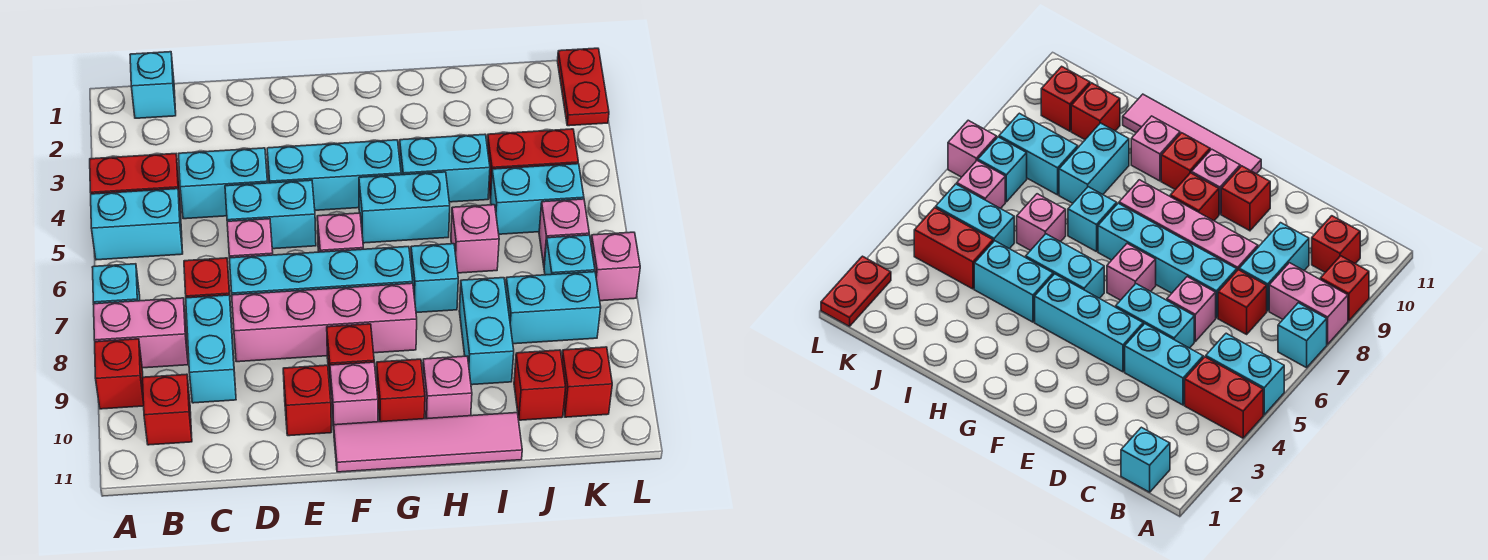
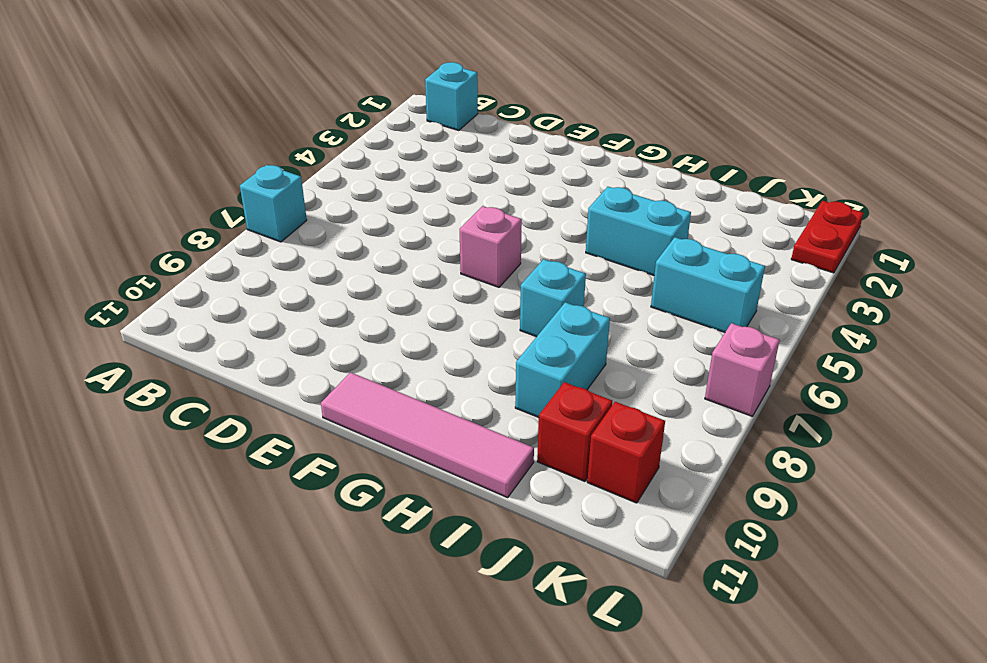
none -> red 1x2 brick [90,154,181,214]
none -> cyan 1x2 brick [91,189,183,260]
none -> pink 1x2 brick [93,298,188,368]
none -> red 1x1 brick [95,339,144,409]

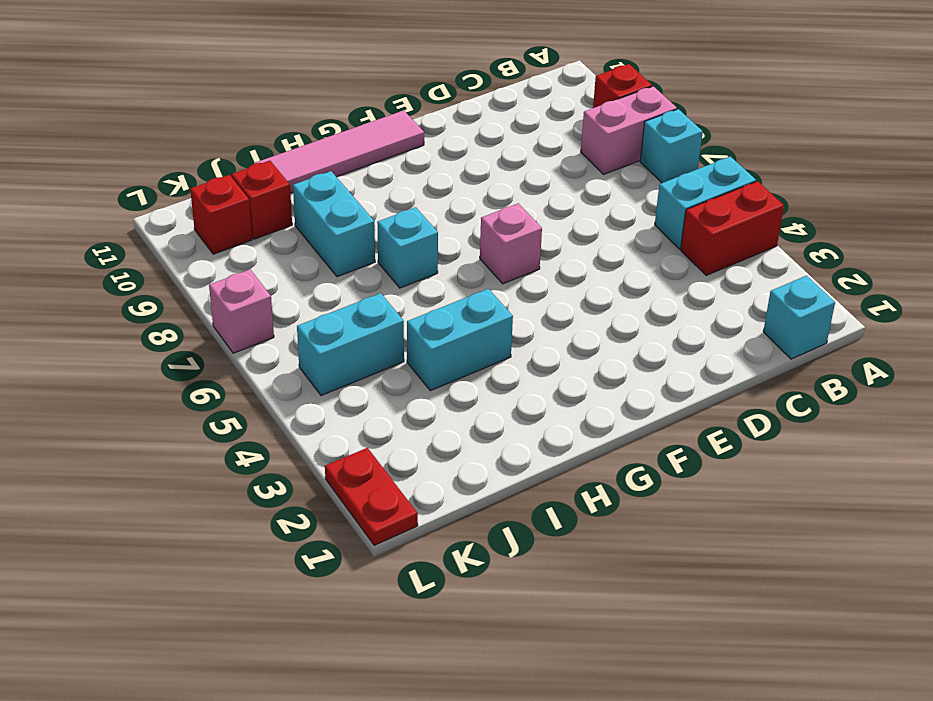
none -> red 1x1 brick [143,374,192,445]
none -> cyan 1x2 brick [179,148,268,219]
none -> red 1x1 brick [184,258,231,309]
none -> cyan 1x2 brick [186,295,236,403]

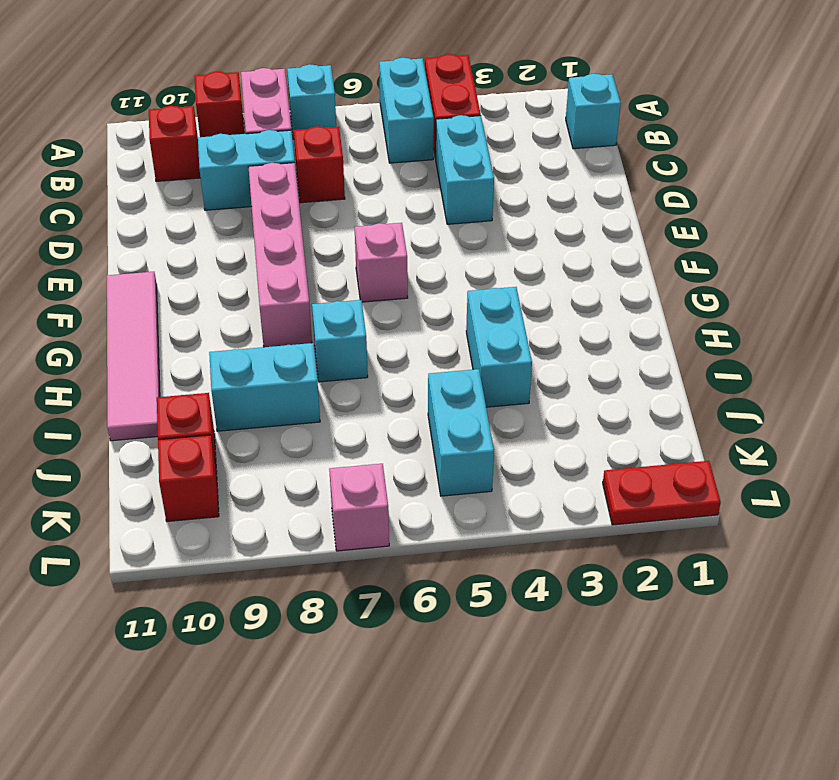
none -> cyan 1x2 brick [225,180,316,249]
none -> pink 1x1 brick [227,219,273,258]
none -> cyan 1x4 brick [229,247,413,295]
none -> cyan 1x3 brick [267,140,401,210]

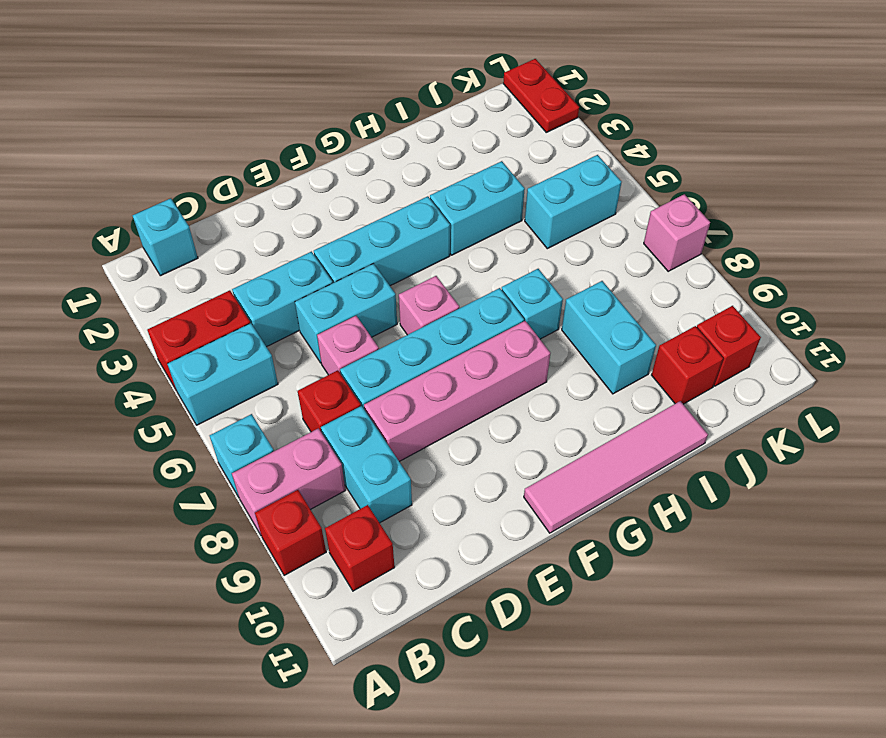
none -> red 1x1 brick [283,365,331,436]
none -> red 1x1 brick [327,324,374,394]
none -> pink 1x1 brick [330,362,378,430]
none -> cyan 1x2 brick [359,172,450,243]

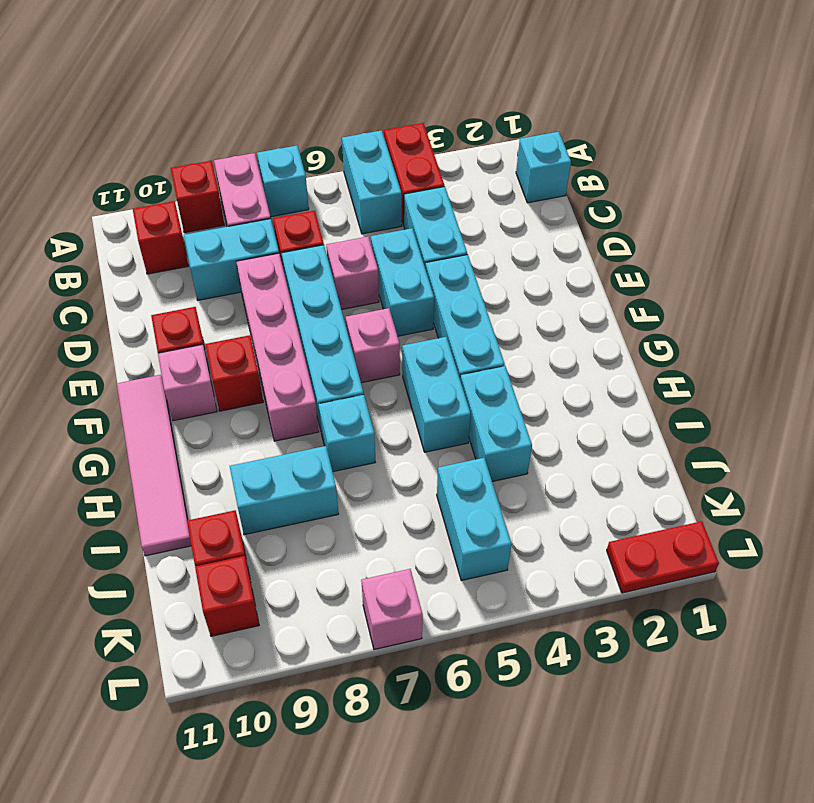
none -> red 1x1 brick [377,359,425,422]
none -> pink 1x1 brick [423,356,472,419]
none -> pink 1x1 brick [451,205,499,273]
none -> red 1x2 brick [487,129,578,199]

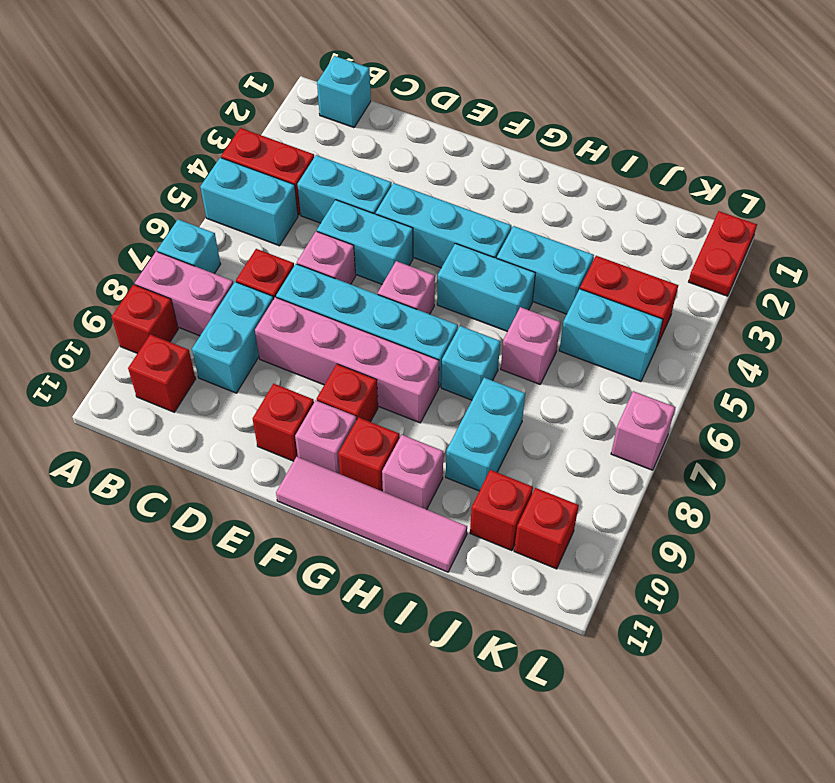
none -> cyan 1x2 brick [506,272,601,344]
none -> pink 1x1 brick [539,199,589,265]
none -> cyan 1x1 brick [544,235,595,275]

